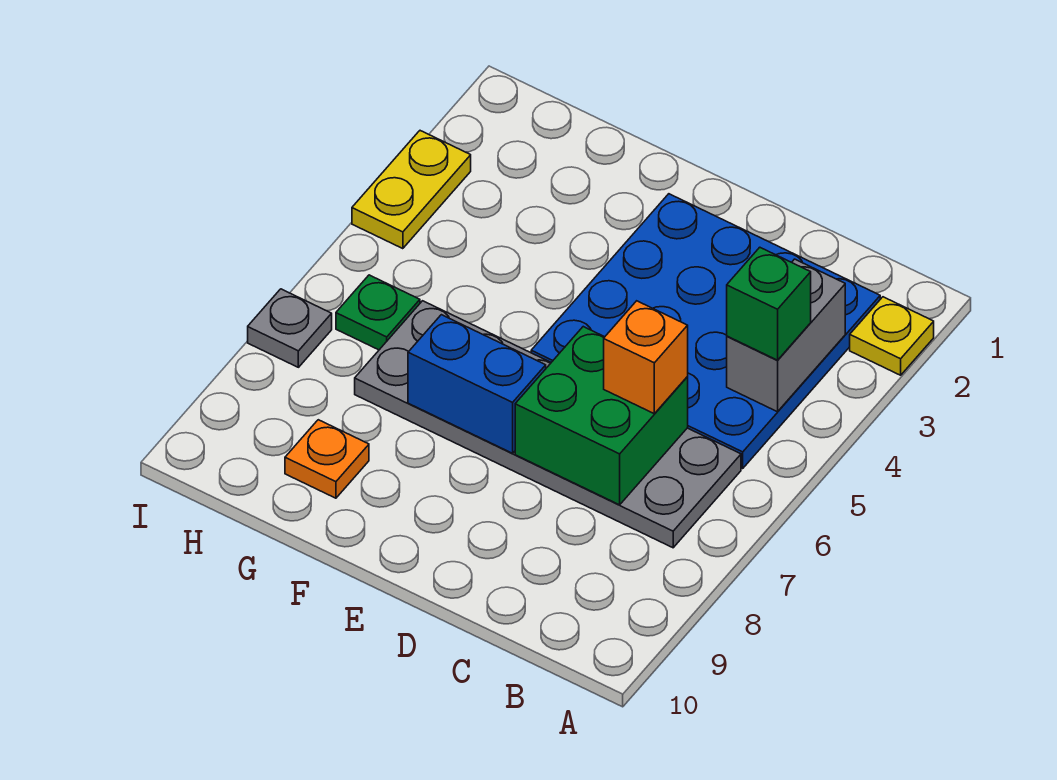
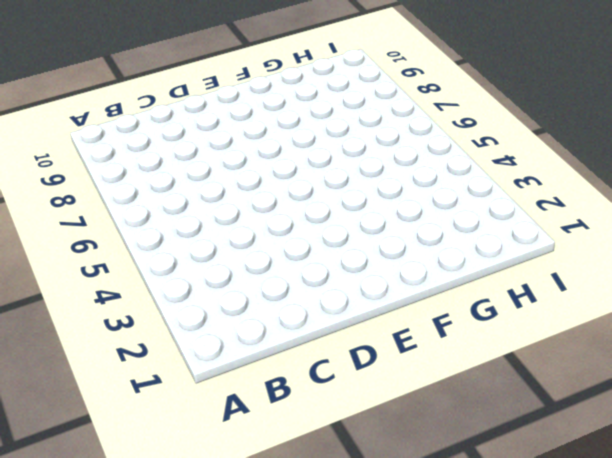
none -> yellow 1x1 plate [850,297,934,375]
none -> blue 4x4 plate [531,194,880,468]
none -> grey 2x6 plate [355,301,741,548]

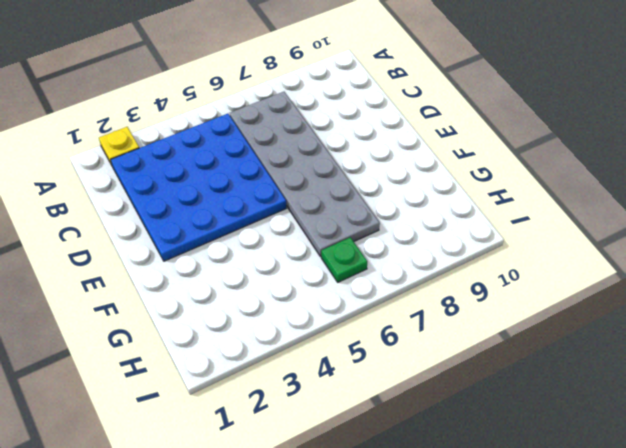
none -> orange 1x1 plate [285,420,369,498]
none -> yellow 1x2 plate [352,131,471,249]
none -> grey 1x1 plate [248,289,332,367]

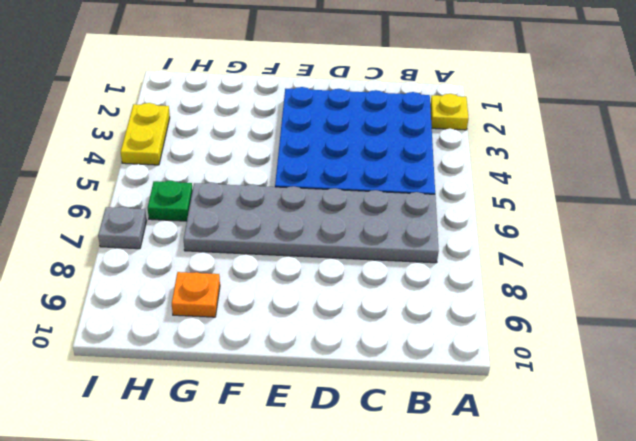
none -> grey 1x2 brick [727,259,845,412]
none -> green 2x2 brick [515,327,688,505]
none -> blue 1x2 brick [408,315,546,453]

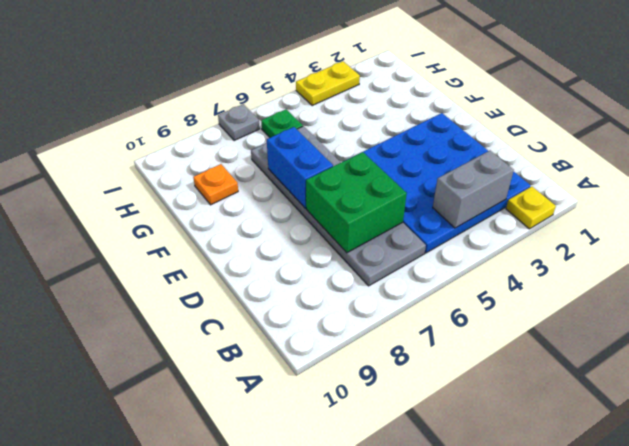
none -> green 1x1 brick [727,247,811,360]
none -> orange 1x1 brick [604,301,688,414]

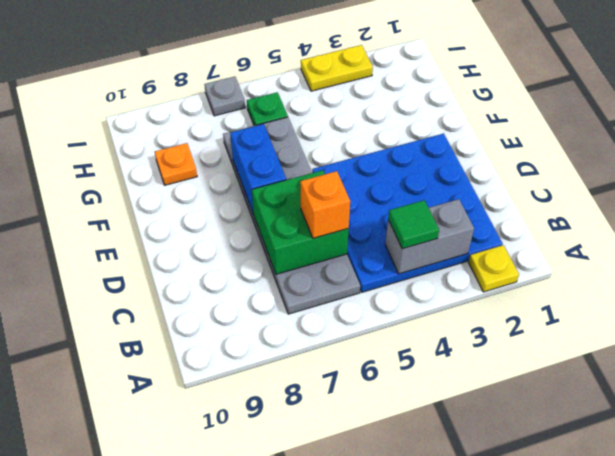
green 1x1 tile [388,200,439,249] -> green 1x1 brick [727,247,811,360]

